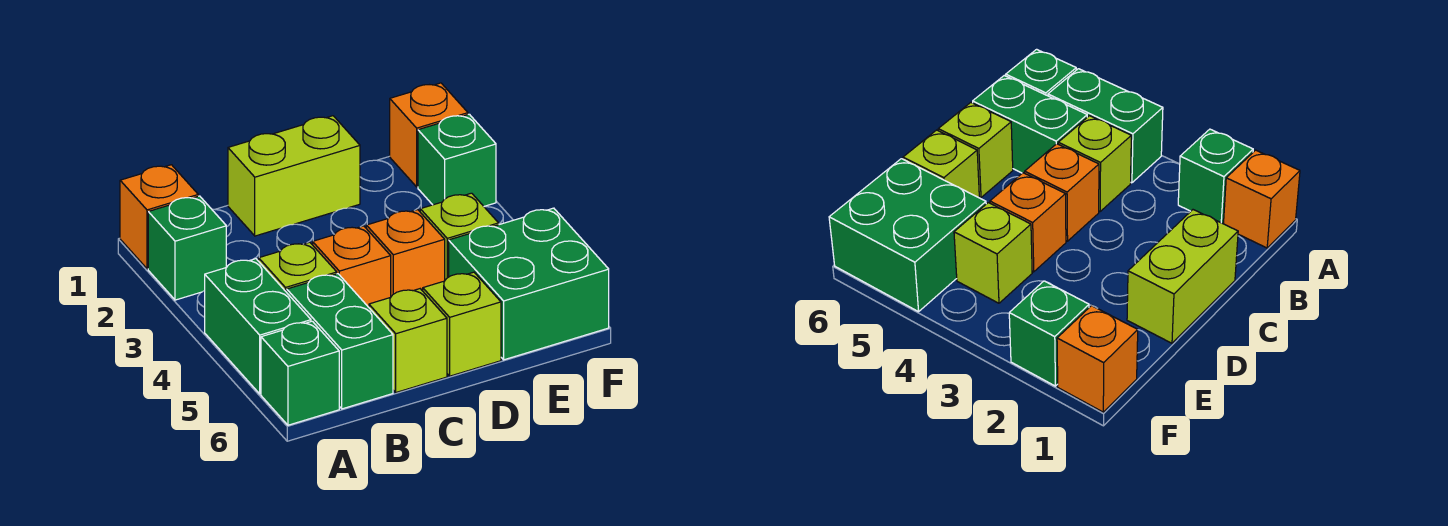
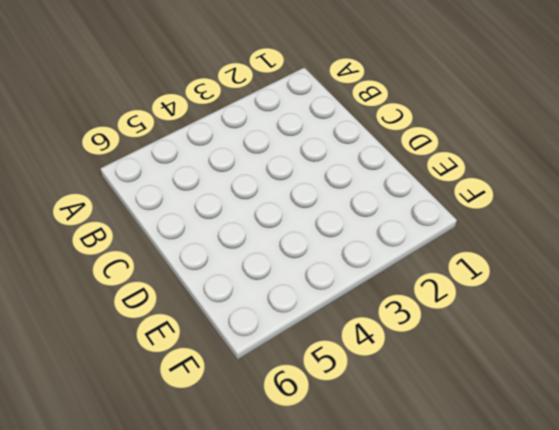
none -> orange 1x1 brick [120,165,198,269]
none -> green 1x1 brick [148,196,226,300]
none -> green 1x2 brick [205,259,311,394]

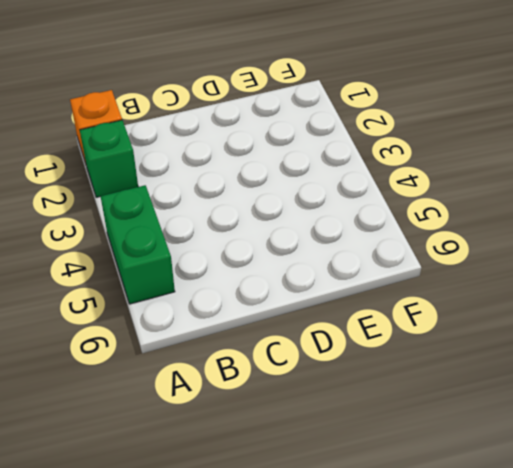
none -> green 1x1 brick [261,321,339,425]
none -> lime 1x1 brick [259,242,337,292]
none -> green 1x2 brick [287,274,393,409]

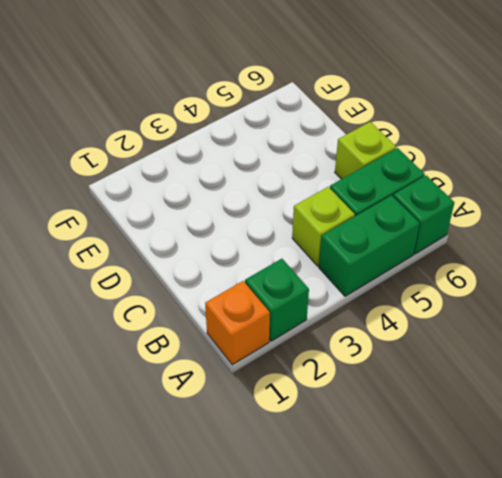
none -> lime 1x2 brick [228,116,360,236]
none -> orange 1x1 brick [313,226,391,307]
none -> orange 1x1 brick [366,210,445,296]

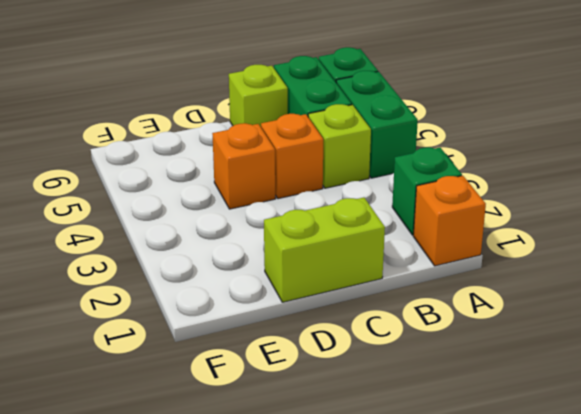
none -> lime 1x1 brick [423,272,501,376]
none -> lime 1x1 brick [420,193,499,280]
none -> green 2x2 brick [449,208,609,360]

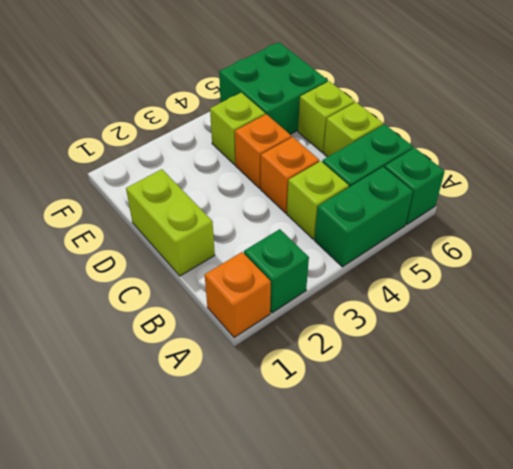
none -> orange 1x1 brick [390,83,468,187]
none -> green 1x1 brick [418,114,496,206]

